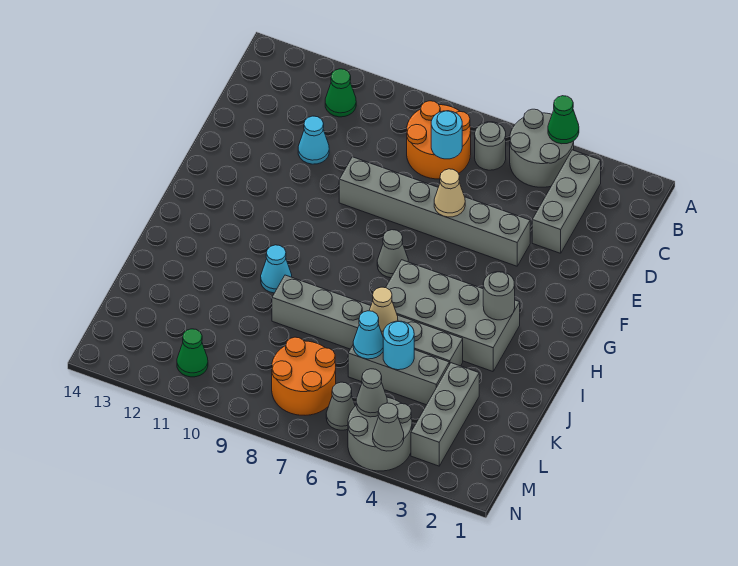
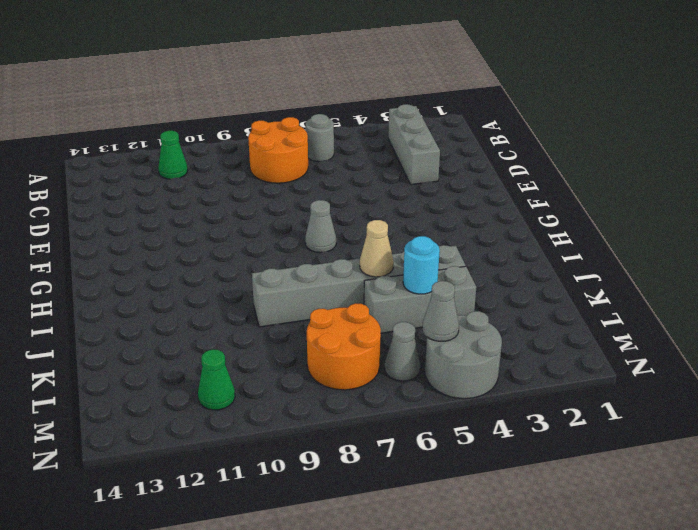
none -> grey 2x2 round brick [510,109,574,187]
none -> cyan 1x1 cone [298,116,329,164]
none -> grey 1x6 brick [339,157,530,266]

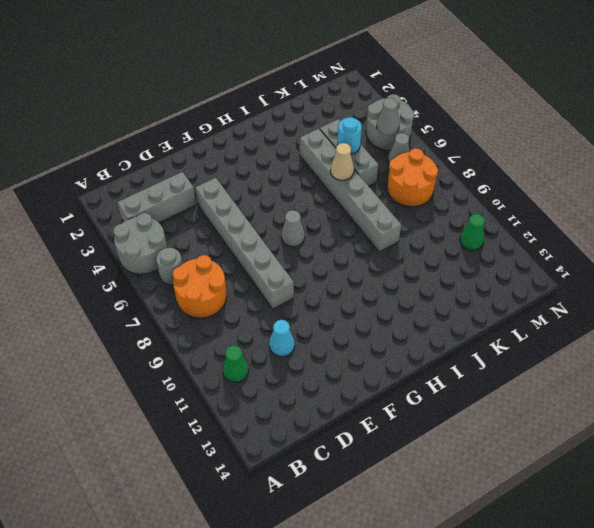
none -> grey 2x4 brick [386,260,520,371]
none -> cyan 1x1 cone [261,245,292,293]
none -> grey 1x3 brick [411,363,479,466]

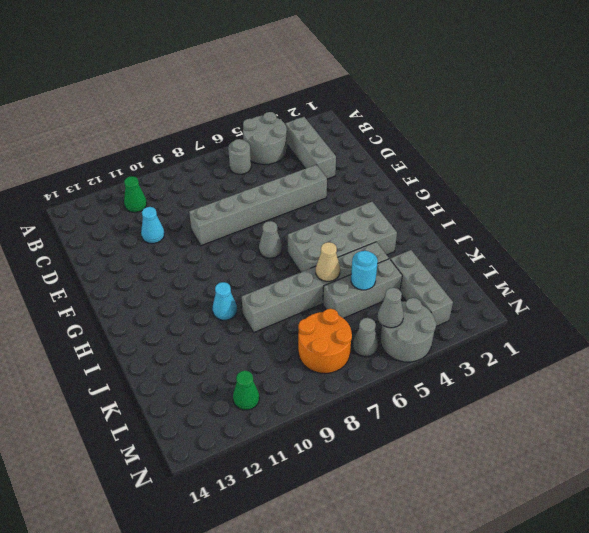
none -> orange 2x2 round brick [407,101,471,179]
none -> green 1x1 cone [548,96,579,144]
none -> cyan 1x1 round brick [431,111,462,159]

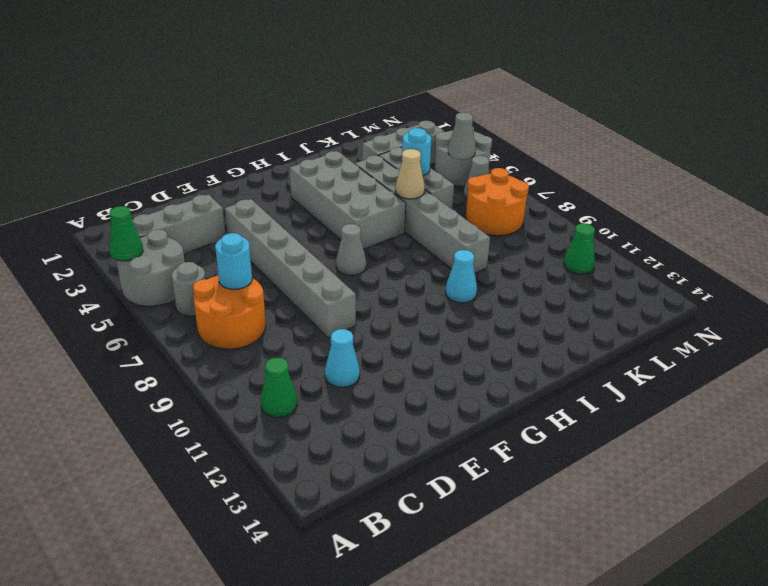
none -> tan 1x1 cone [434,169,465,217]
none -> grey 1x1 round brick [483,272,515,320]
none -> cyan 1x1 cone [353,311,383,359]

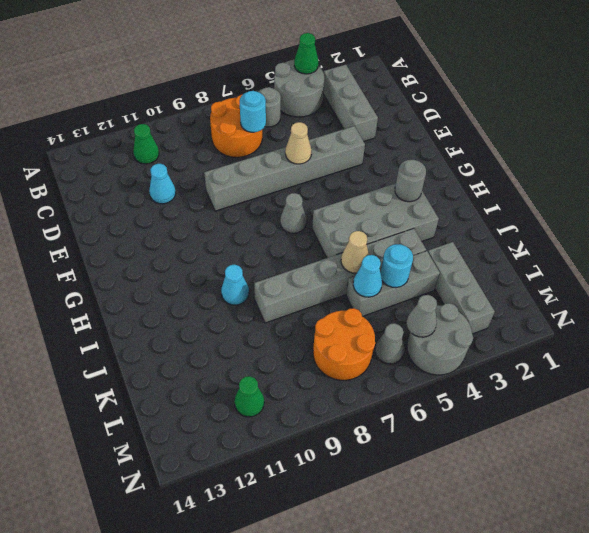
none -> grey 1x1 cone [373,403,404,451]

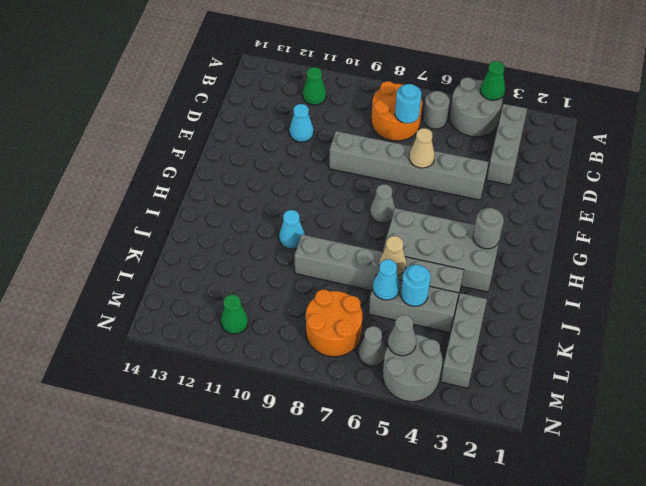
none -> grey 1x1 cone [373,403,404,451]

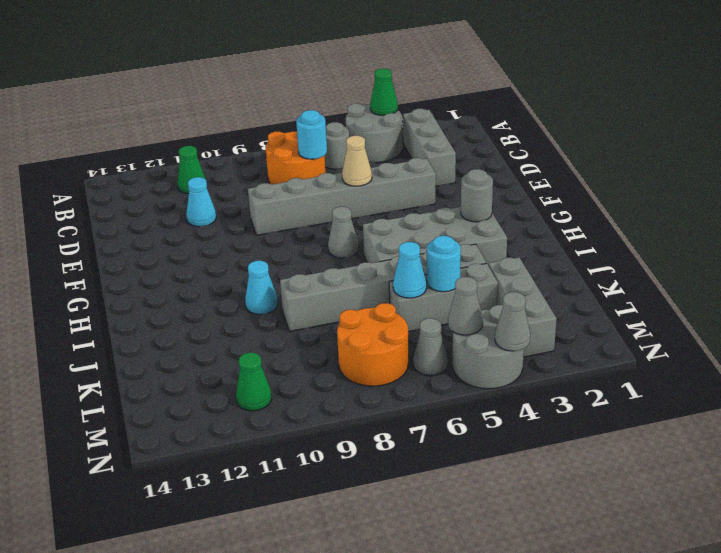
none -> tan 1x1 cone [369,287,398,335]

